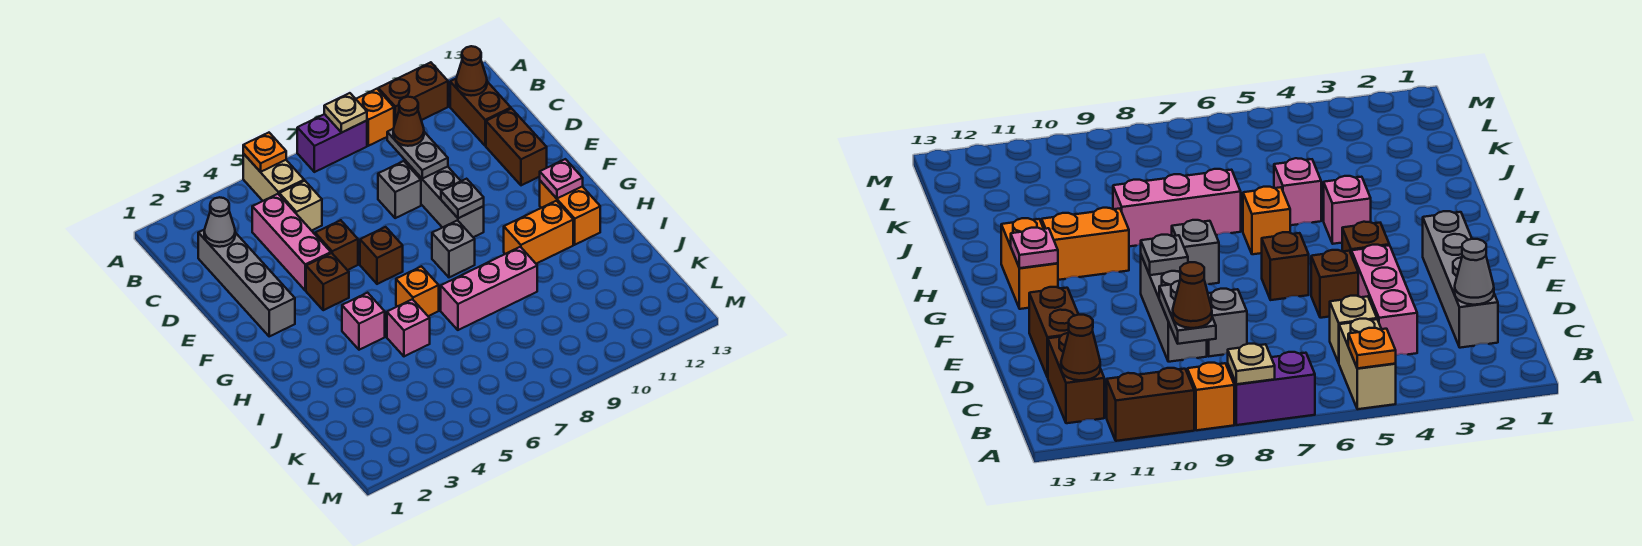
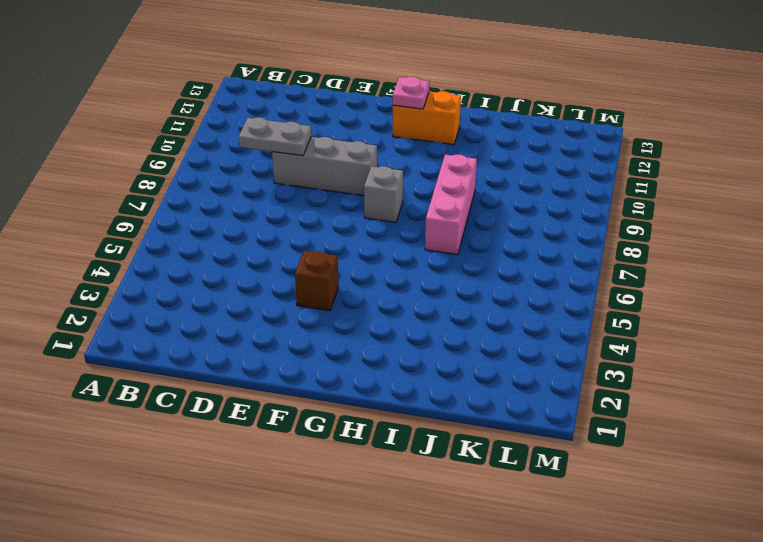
none -> tan 1x2 brick [243,154,304,201]
none -> purple 1x2 brick [297,114,367,172]
none -> orange 1x1 brick [356,89,394,146]

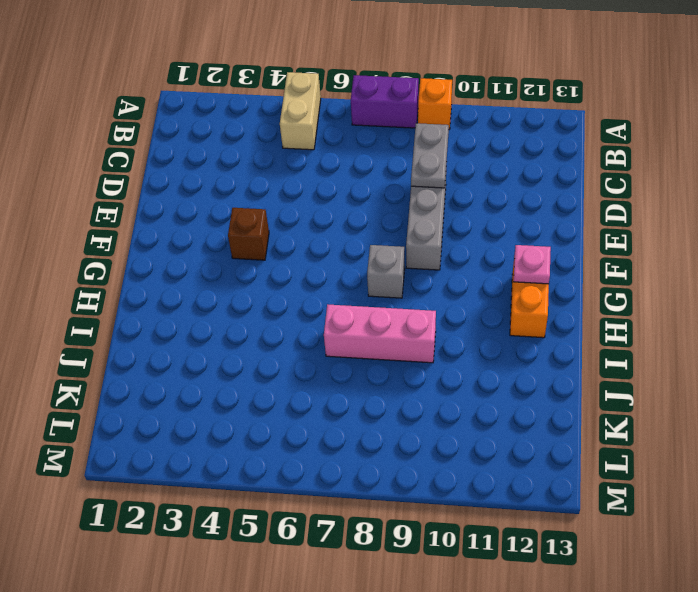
none -> brown 1x2 brick [378,62,448,125]
none -> brown 1x2 brick [450,79,511,146]
none -> grey 1x4 brick [198,230,295,336]

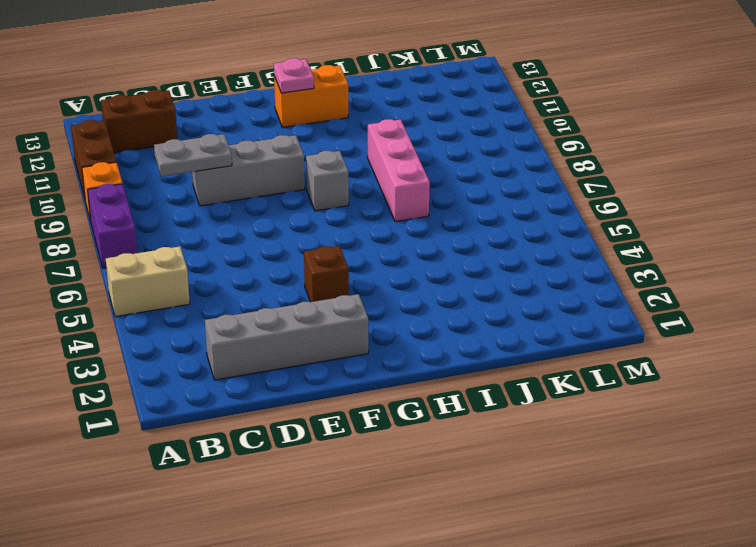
none -> pink 1x3 brick [252,194,331,290]
none -> tan 1x1 brick [279,181,322,231]
none -> grey 1x1 brick [378,161,421,218]

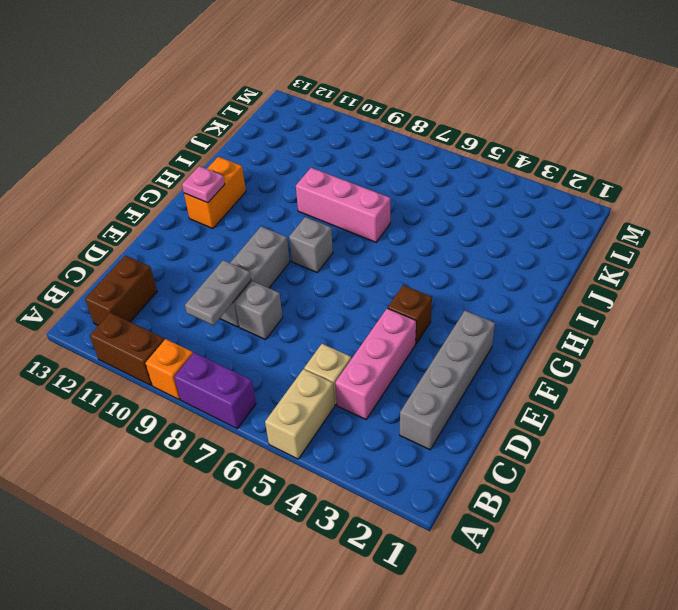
none -> brown 1x2 brick [486,109,547,185]
none -> brown 1x1 brick [315,220,358,270]
none -> brown 1x1 brick [360,227,403,284]

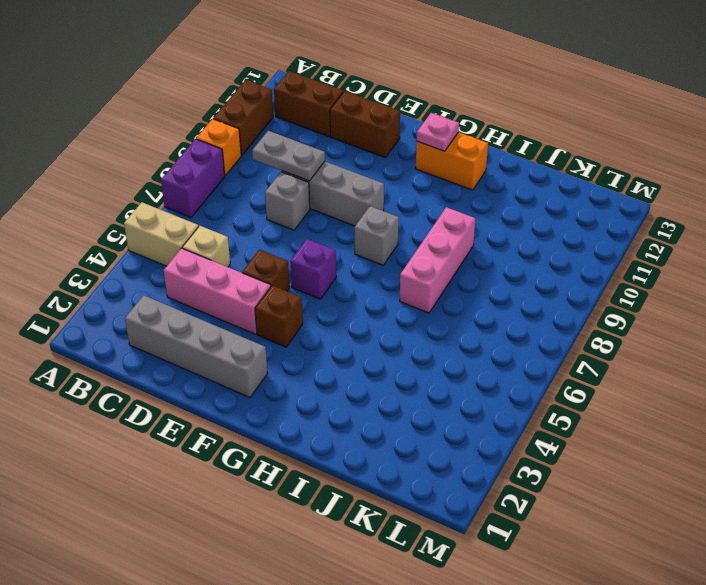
purple 1x1 brick [290,239,336,299] -> brown 1x1 brick [360,227,403,284]
none -> pink 1x1 brick [342,293,385,350]
none -> orange 1x1 brick [396,266,439,316]
none -> orange 1x2 brick [504,201,573,264]

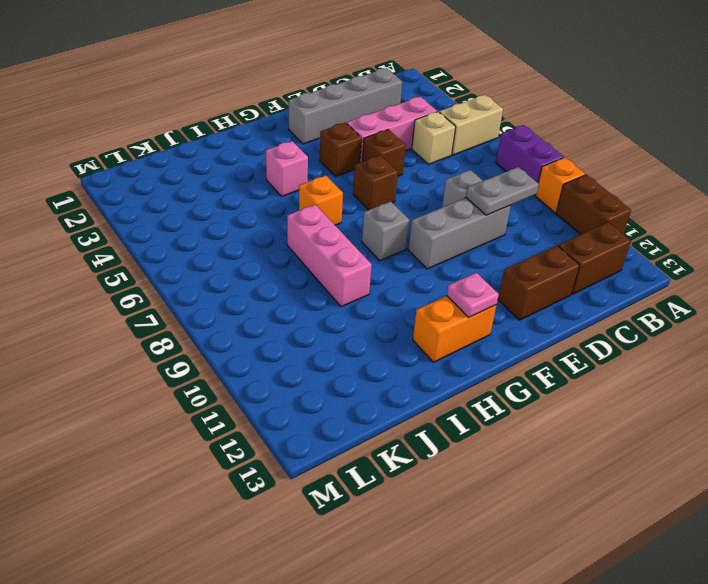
none -> orange 1x2 brick [504,201,573,264]
none -> pink 1x1 brick [387,299,430,356]
none -> orange 1x1 plate [243,133,286,172]

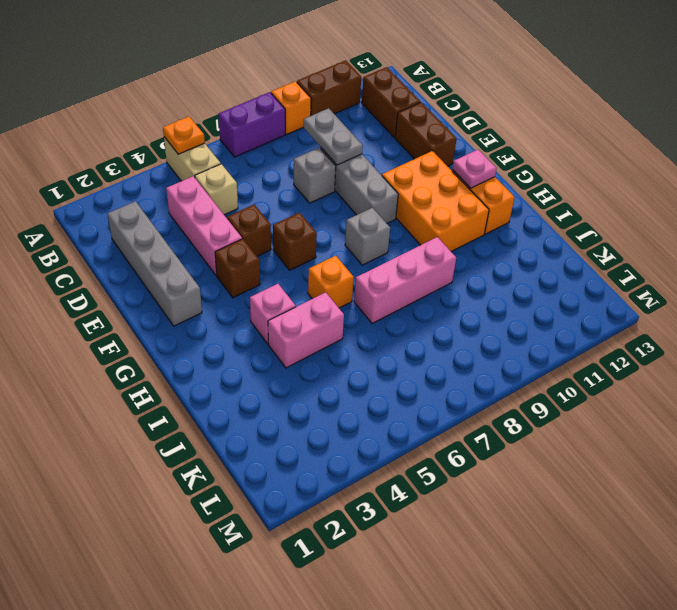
orange 2x3 brick [382,151,489,251] -> orange 1x2 brick [504,201,573,264]
pink 1x2 brick [268,292,344,368] -> pink 1x1 brick [387,299,430,356]
none -> tan 1x1 plate [324,93,367,133]
none -> brown 1x1 cone [456,46,487,96]
none -> grey 1x1 cone [204,197,235,247]

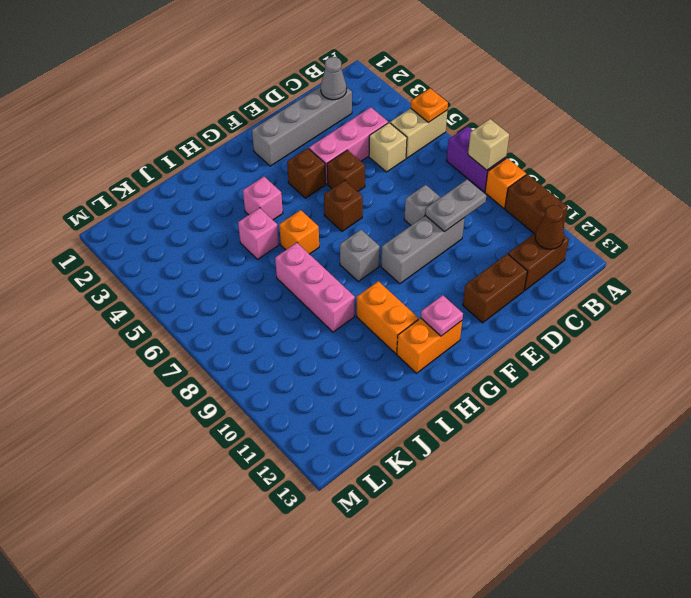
tan 1x1 brick [468,119,509,170] -> tan 1x1 plate [324,93,367,133]
none -> grey 1x1 plate [441,179,484,218]
none -> brown 1x1 cone [393,97,424,146]

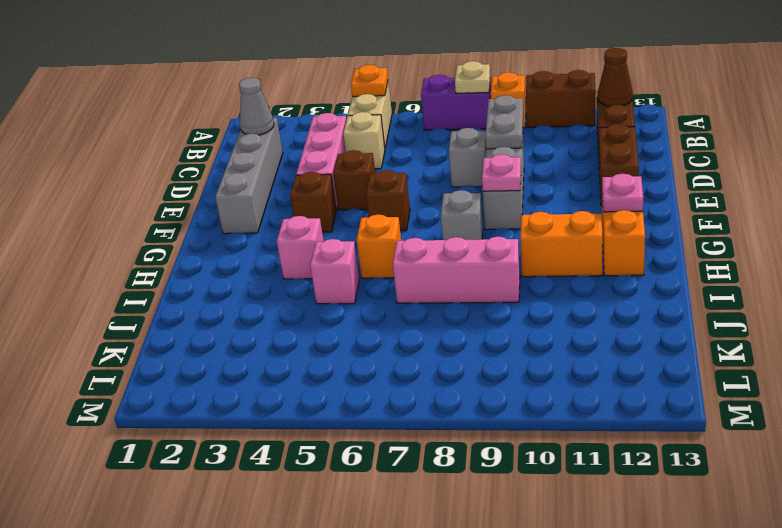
pink 1x1 plate [482,154,521,191] -> grey 1x1 plate [441,179,484,218]
none -> brown 1x1 cone [393,97,424,146]

